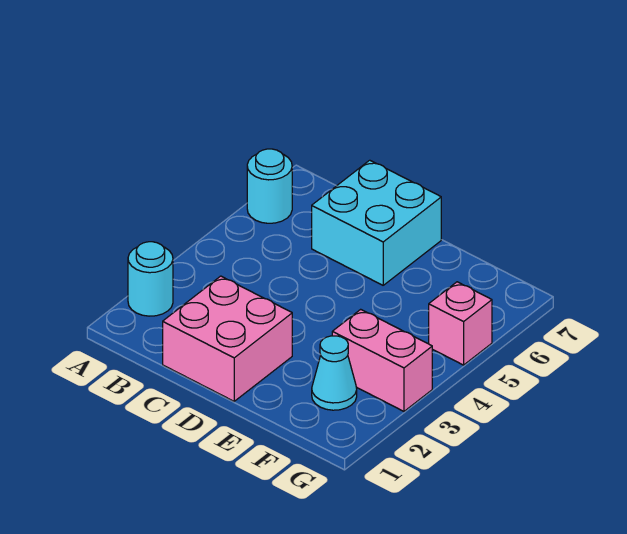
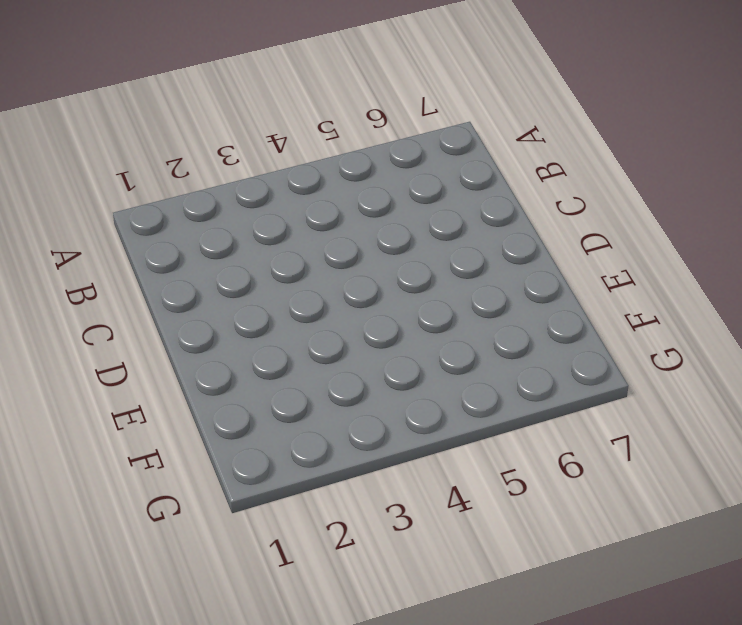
none -> cyan 1x1 round brick [128,242,173,316]
none -> cyan 1x1 round brick [247,149,292,223]

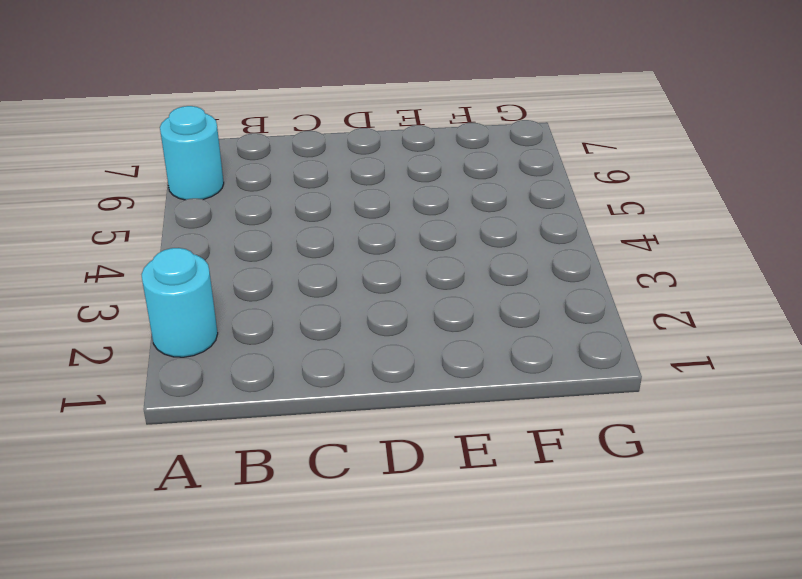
none -> pink 2x2 brick [163,276,292,401]
none -> cyan 2x2 brick [312,160,441,285]

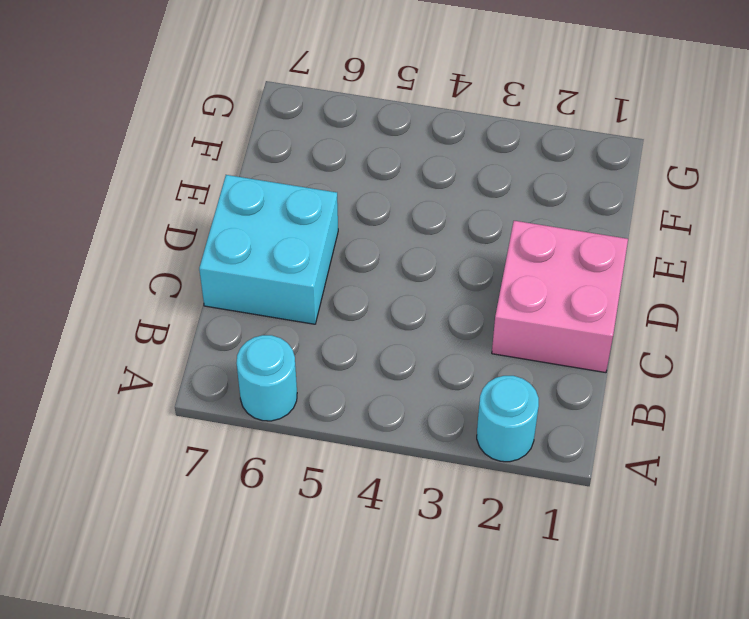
none -> cyan 1x1 cone [312,336,357,410]
none -> pink 1x2 brick [332,309,432,411]

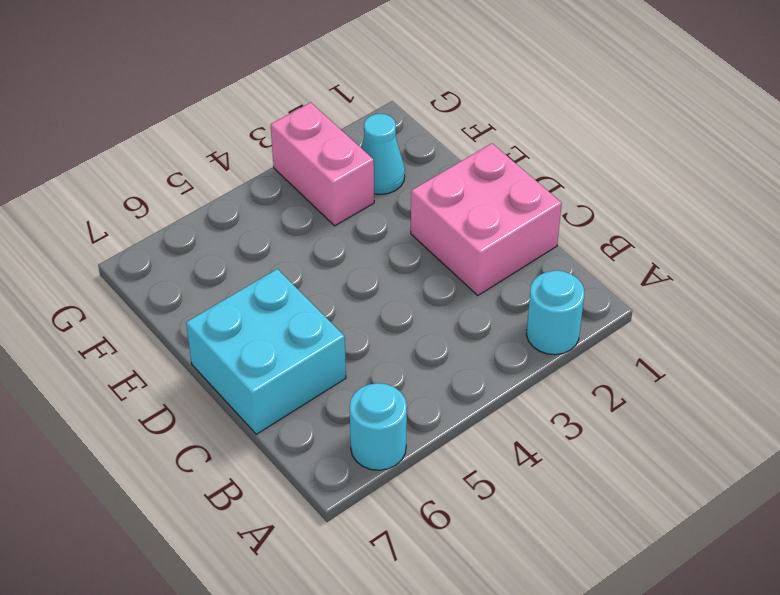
none -> pink 1x1 brick [429,282,492,365]

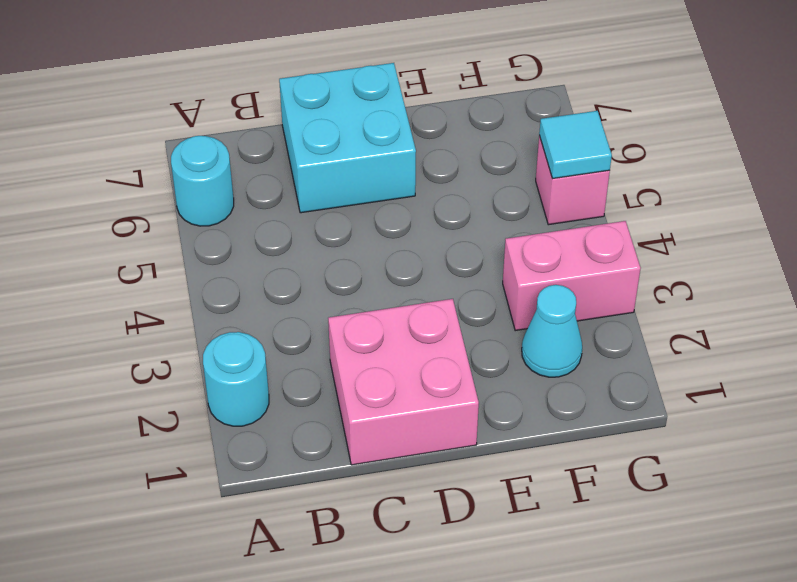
cyan 1x1 tile [539,111,612,179] -> none

